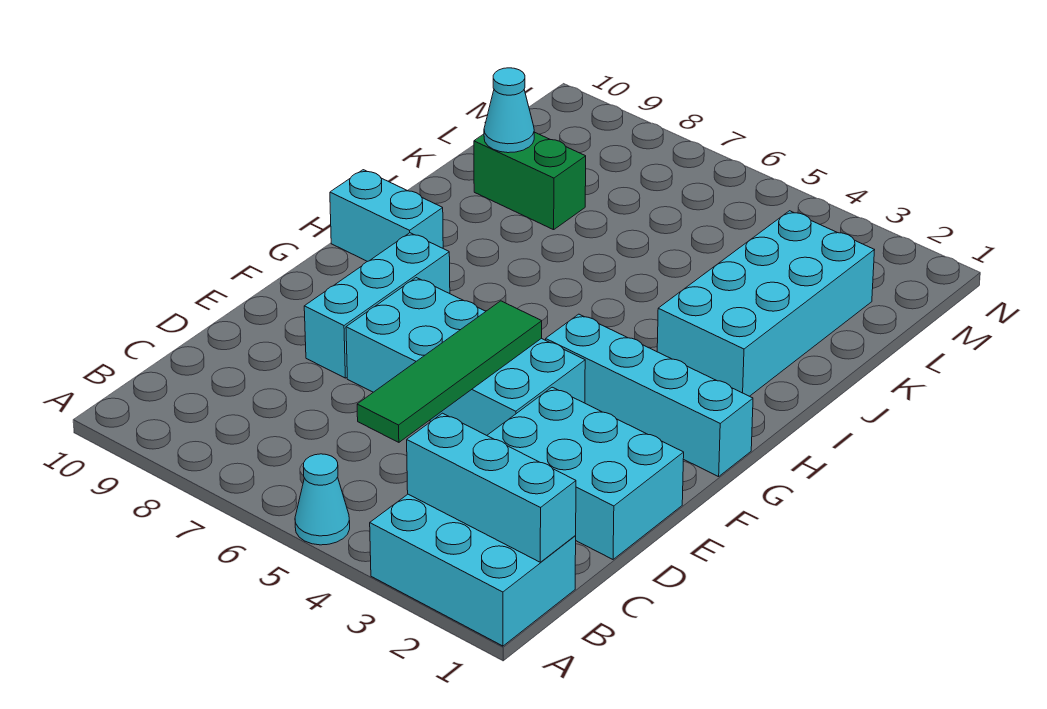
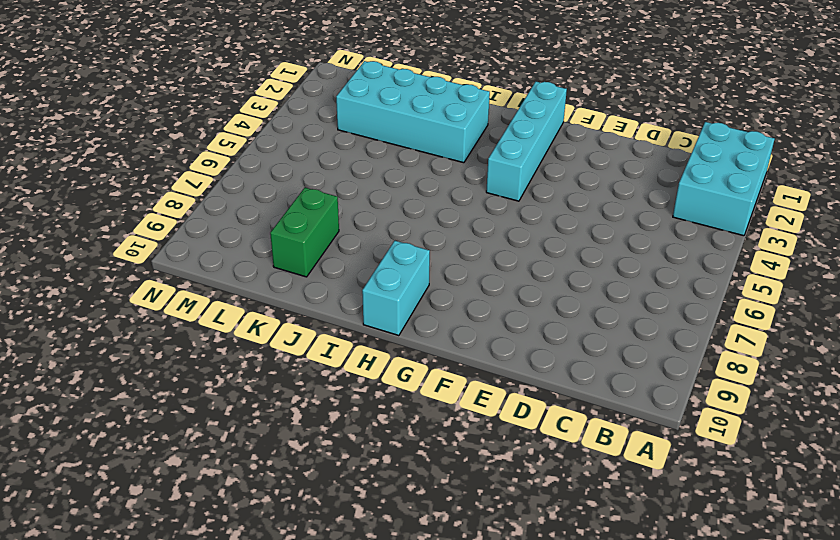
none -> cyan 1x1 cone [295,454,350,545]
none -> cyan 2x3 brick [487,387,684,559]
none -> cyan 2x4 brick [346,278,585,435]

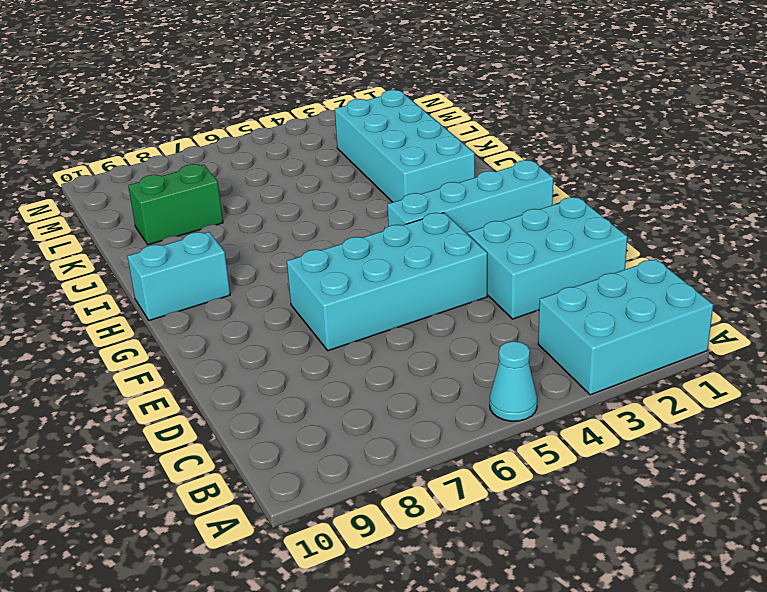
none -> cyan 1x3 brick [304,233,450,378]
none -> cyan 1x3 brick [407,413,576,562]
none -> green 1x4 tile [357,301,542,442]

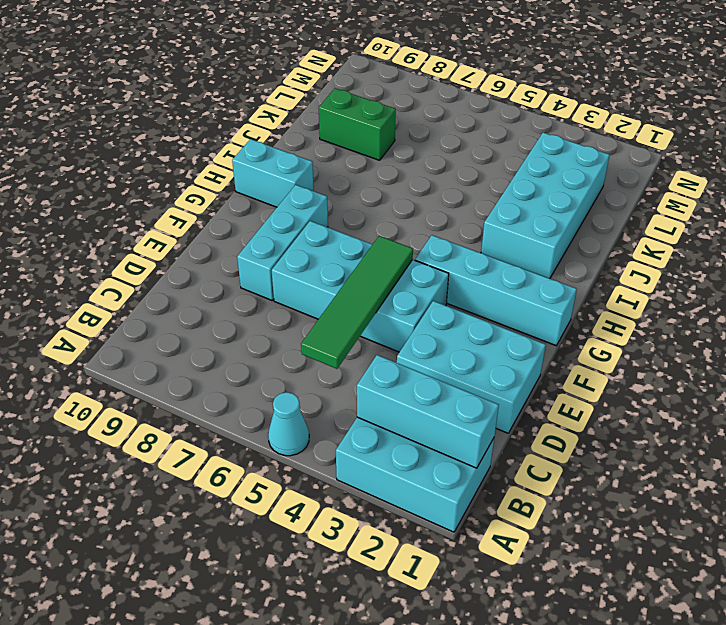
none -> cyan 1x1 cone [484,68,534,153]

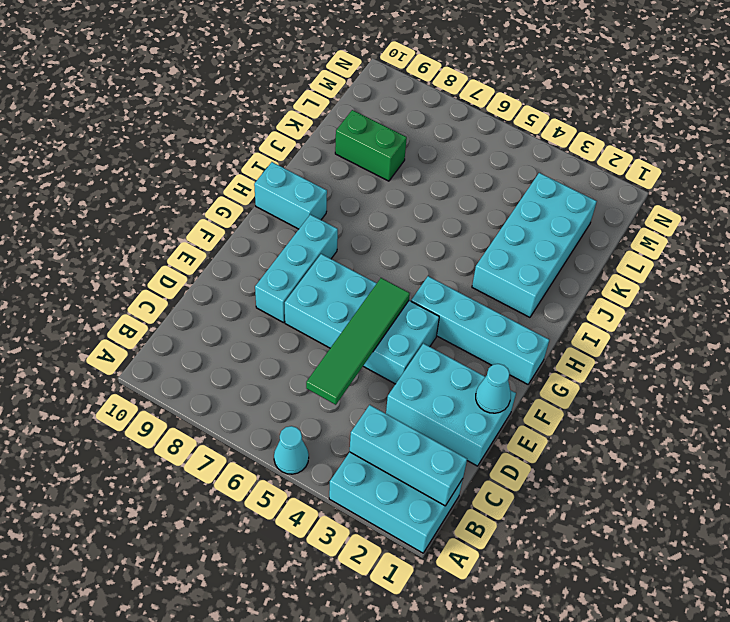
cyan 1x1 cone [476,364,511,413] -> cyan 1x1 cone moved to [484,68,534,153]

